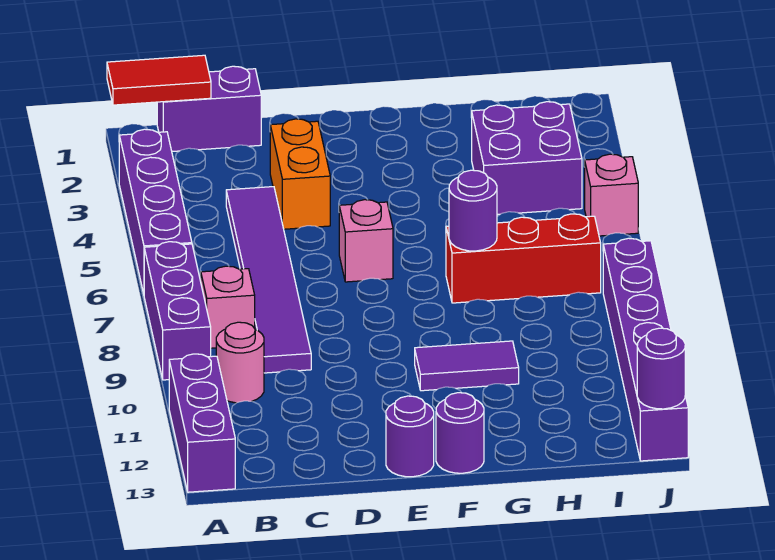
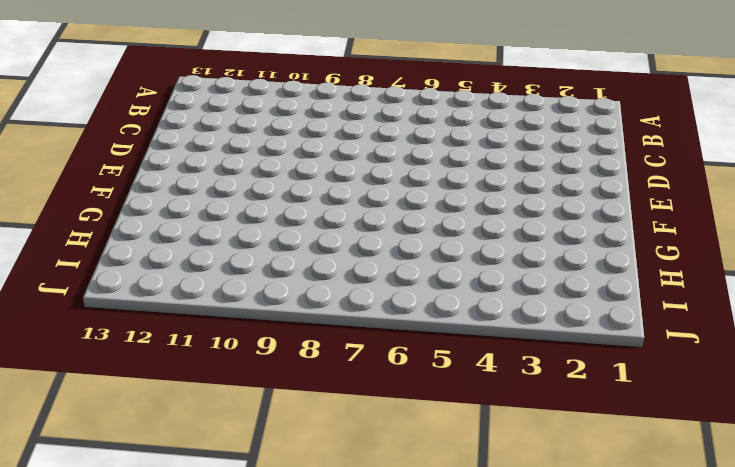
none -> purple 1x4 brick [119,129,192,294]
none -> purple 1x3 brick [144,242,211,380]
none -> purple 1x3 brick [169,354,235,492]

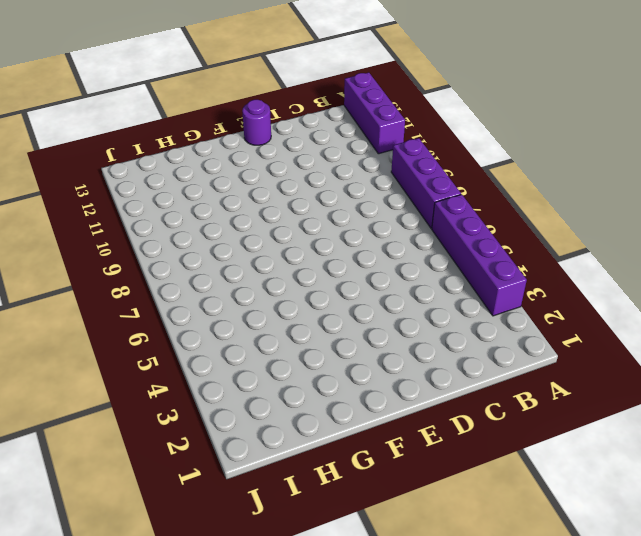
none -> purple 1x2 brick [157,66,261,152]
none -> pink 1x1 brick [201,266,255,348]
none -> pink 1x1 round brick [216,322,264,403]

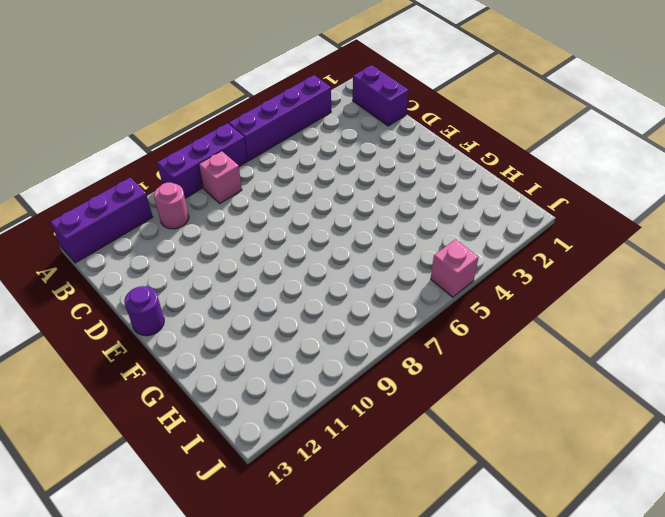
none -> purple 1x6 tile [226,187,311,373]
none -> orange 1x2 brick [270,119,330,229]
none -> pink 1x1 brick [339,200,393,282]

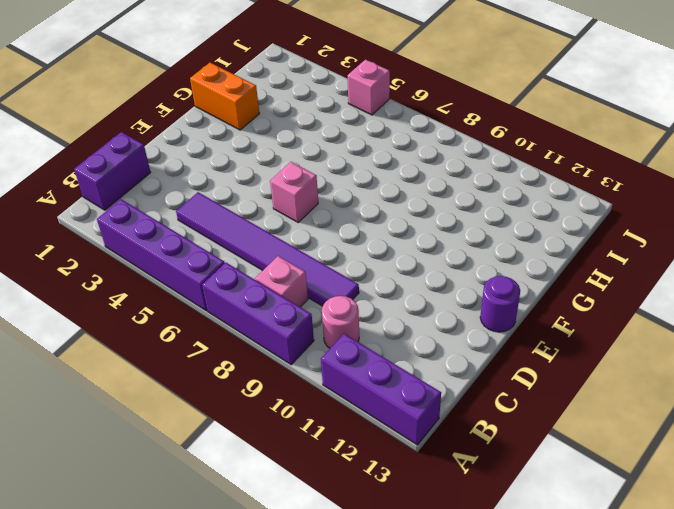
orange 1x2 brick [190,63,259,130] -> orange 1x2 brick moved to [270,119,330,229]
none -> purple 1x2 tile [415,341,519,391]
none -> purple 1x1 round brick [436,393,484,473]
none -> red 1x3 brick [446,214,601,303]

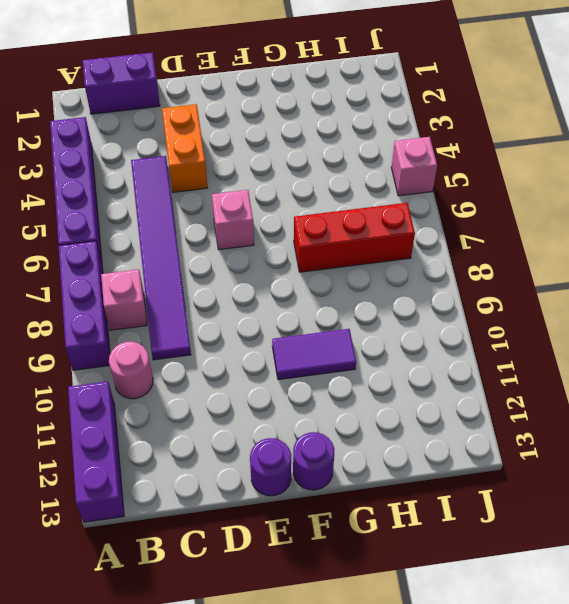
none -> purple 2x2 brick [472,102,582,215]
none -> purple 1x6 brick [603,238,688,461]
none -> red 1x2 tile [107,55,211,105]

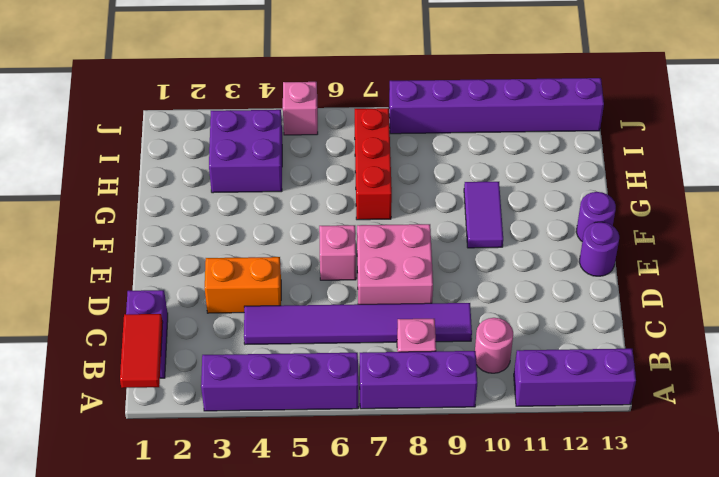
pink 2x2 brick [357,224,433,304] -> none
none -> purple 1x1 round brick [449,170,497,251]
none -> purple 1x1 round brick [637,328,685,409]

